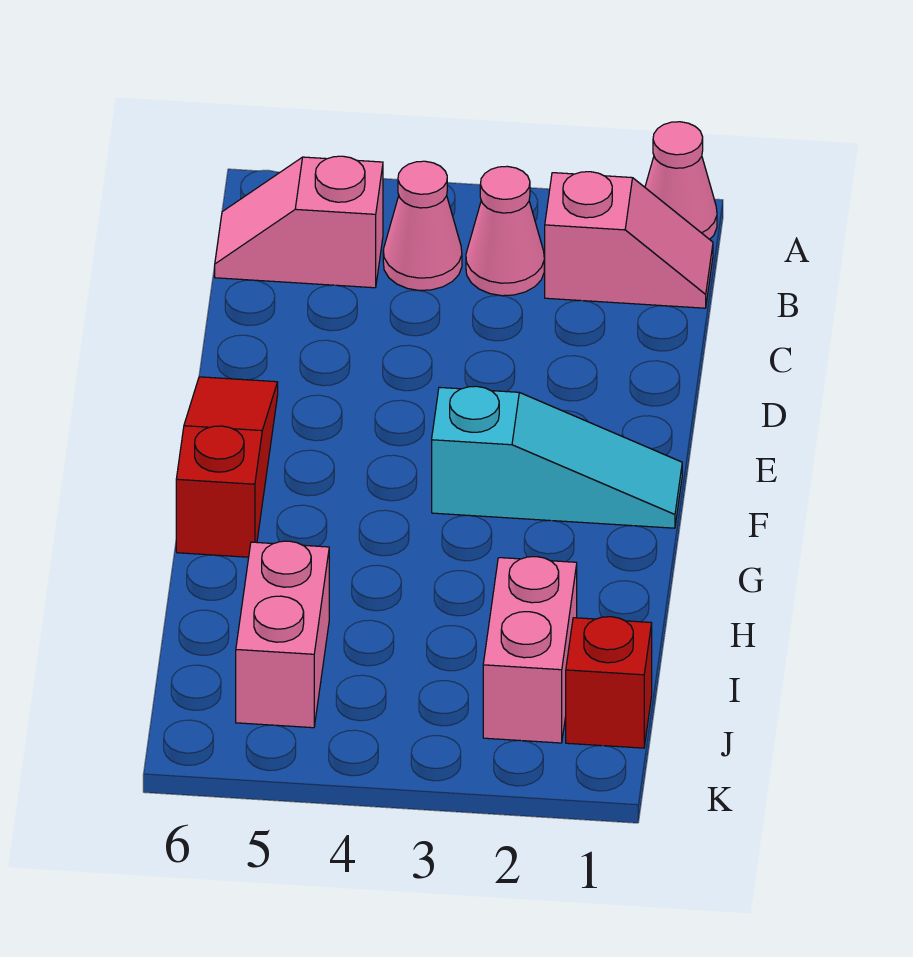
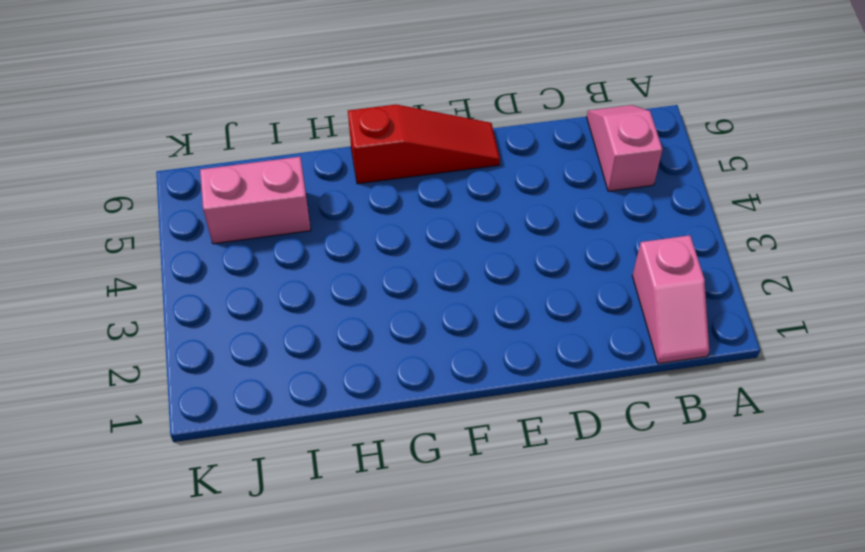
none -> pink 1x1 cone [645,122,717,239]
none -> pink 1x1 cone [466,166,544,296]

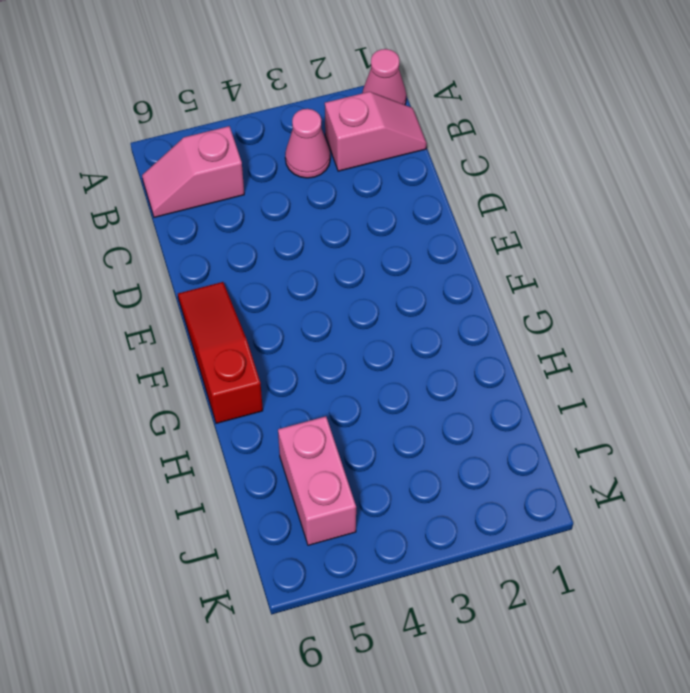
none -> pink 1x1 cone [383,161,462,290]
none -> cyan 1x3 slope [432,386,682,528]

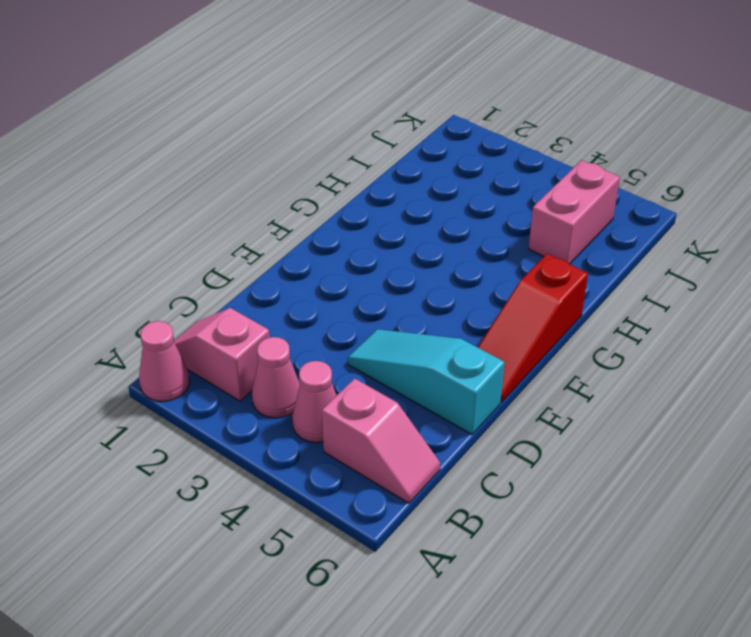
cyan 1x3 slope [348,329,505,434] -> cyan 1x3 slope moved to [432,386,682,528]
none -> pink 1x2 brick [483,557,577,743]
none -> red 1x1 brick [566,617,652,748]

